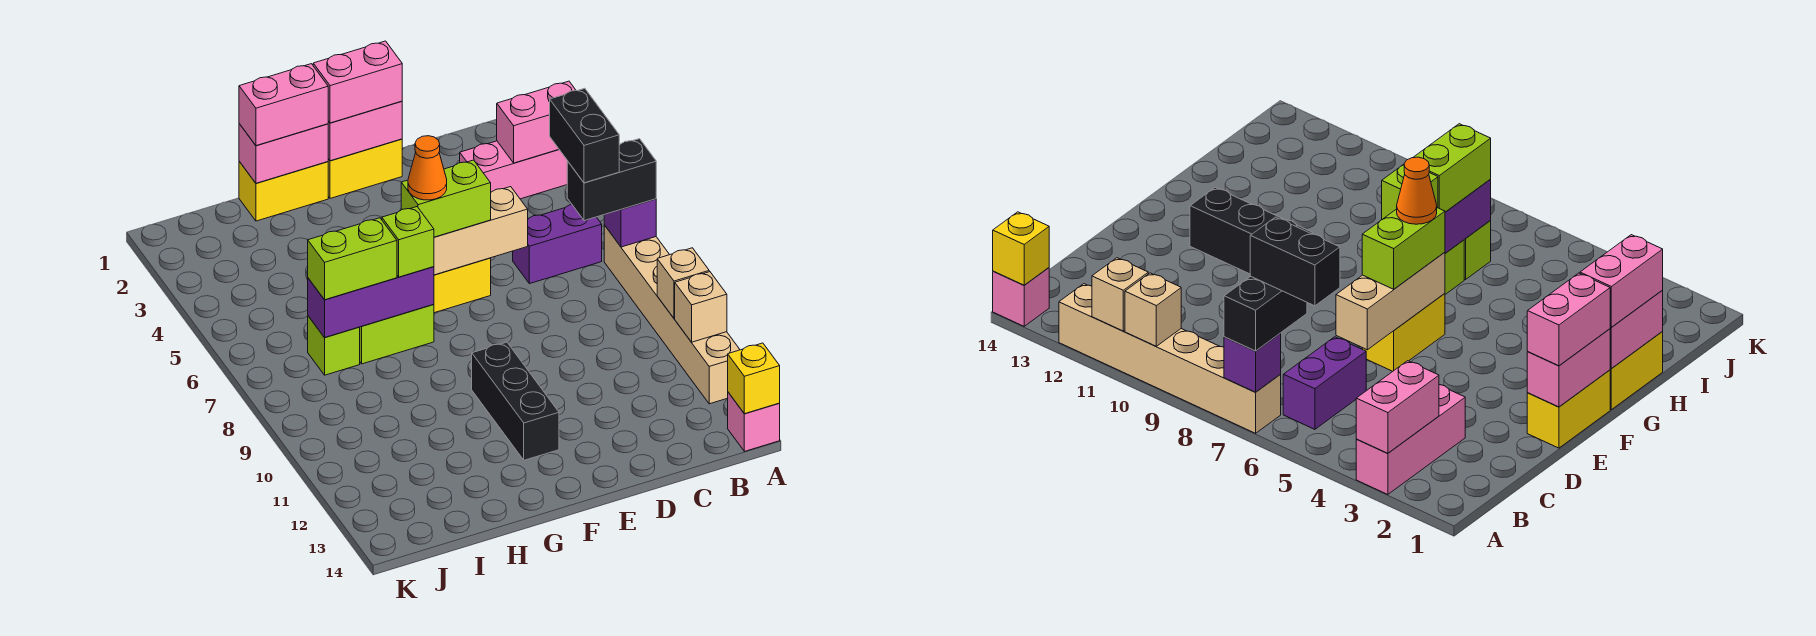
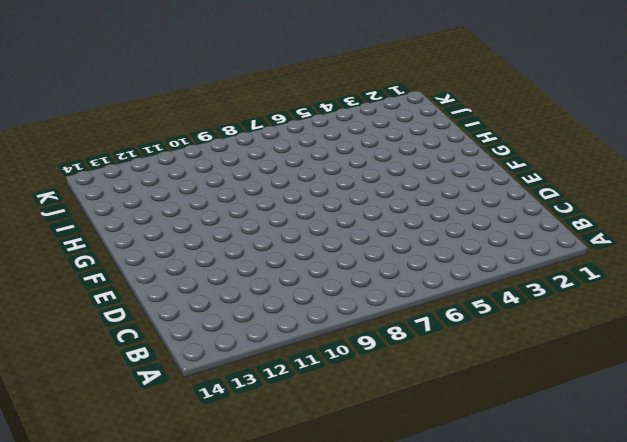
none -> pink 1x3 brick [460,141,567,199]
none -> tan 1x6 brick [604,225,740,404]
none -> pink 1x1 brick [728,392,780,451]

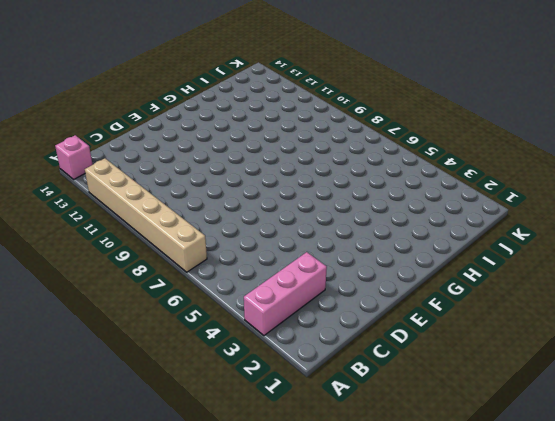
none -> purple 1x2 brick [513,204,602,284]
none -> yellow 1x2 brick [328,139,402,198]
none -> yellow 1x2 brick [434,258,491,313]

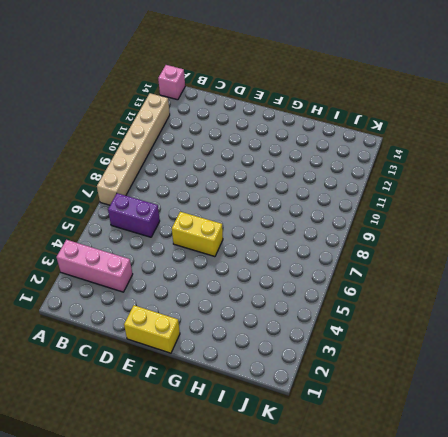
none -> black 1x3 brick [472,342,559,460]
none -> yellow 1x2 brick [239,162,328,221]
none -> lime 1x2 brick [360,304,434,364]

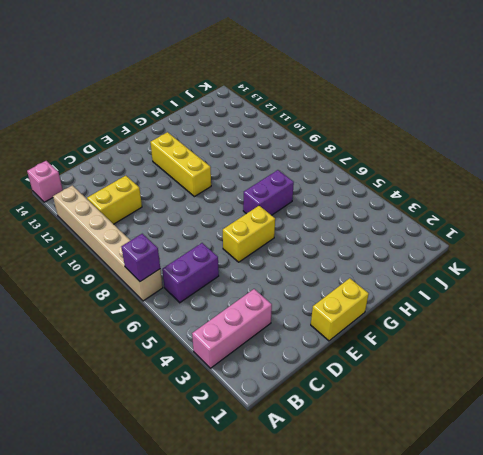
yellow 1x2 brick [87,176,142,224] -> yellow 1x2 brick moved to [239,162,328,221]
yellow 1x3 brick [150,132,211,197] -> black 1x3 brick [472,342,559,460]
purple 1x2 brick [243,170,294,215] -> lime 1x2 brick [360,304,434,364]
none -> lime 1x1 brick [308,316,360,375]
none -> pink 1x2 brick [497,81,576,163]
none -> tan 1x1 brick [657,248,709,318]

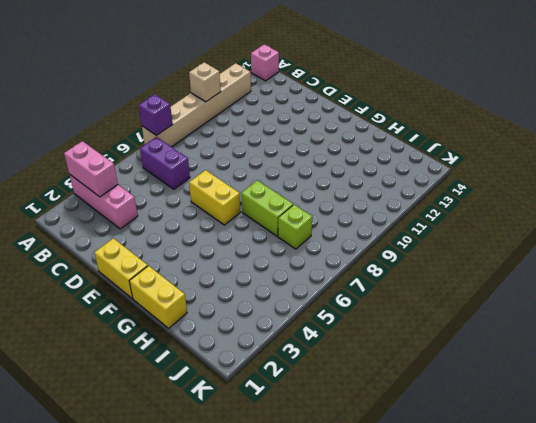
none -> black 1x3 brick [472,342,559,460]
none -> tan 1x1 brick [675,272,727,342]
none -> yellow 1x1 brick [728,343,780,414]

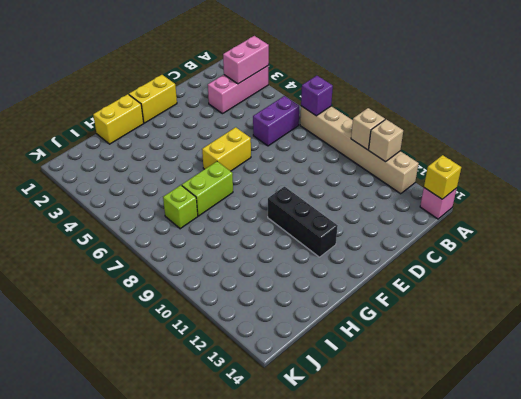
none -> tan 1x3 brick [434,187,528,275]
none -> pink 1x2 brick [328,101,402,161]
none -> pink 1x2 brick [239,124,328,183]

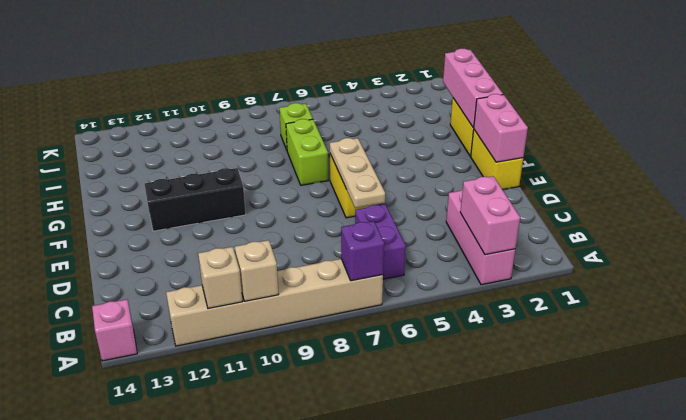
tan 1x3 plate [330,138,385,208] -> tan 1x3 brick [434,187,528,275]
pink 1x3 brick [443,49,503,128] -> pink 1x2 brick [239,124,328,183]
none -> yellow 1x1 brick [728,343,780,414]
none -> purple 1x3 brick [308,267,434,337]
none -> black 1x2 brick [567,139,656,221]

